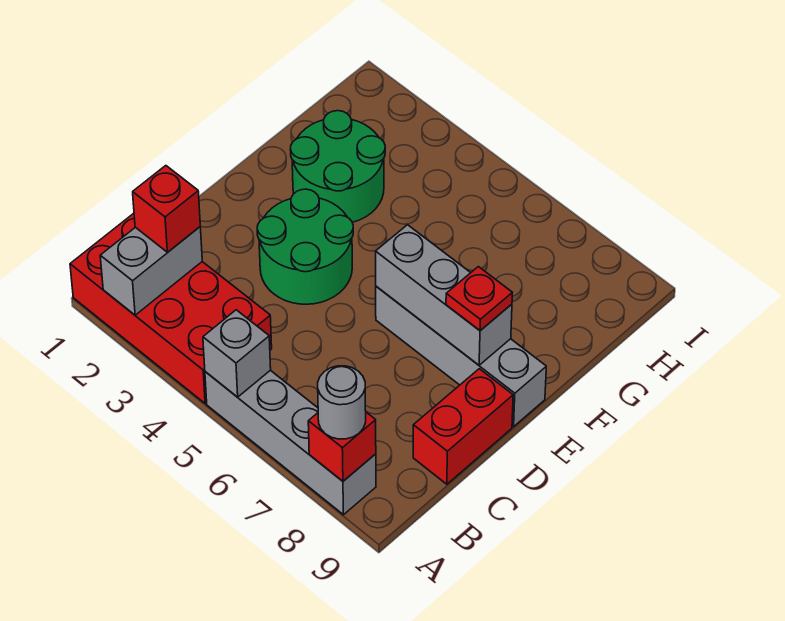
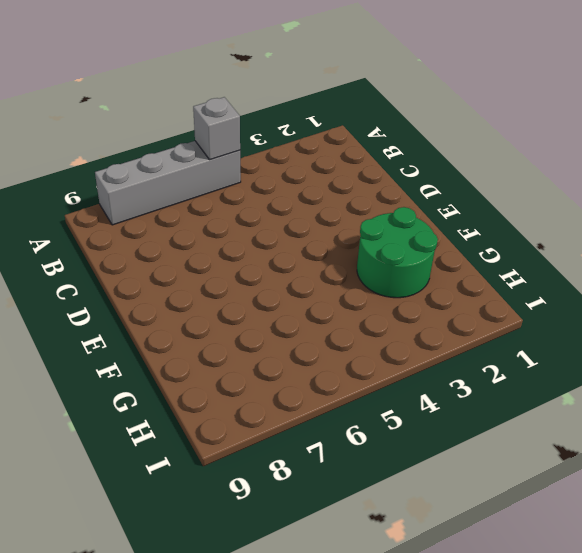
none -> red 2x4 brick [70,213,272,404]
none -> red 1x2 brick [413,369,513,484]
none -> green 2x2 round brick [257,189,353,304]

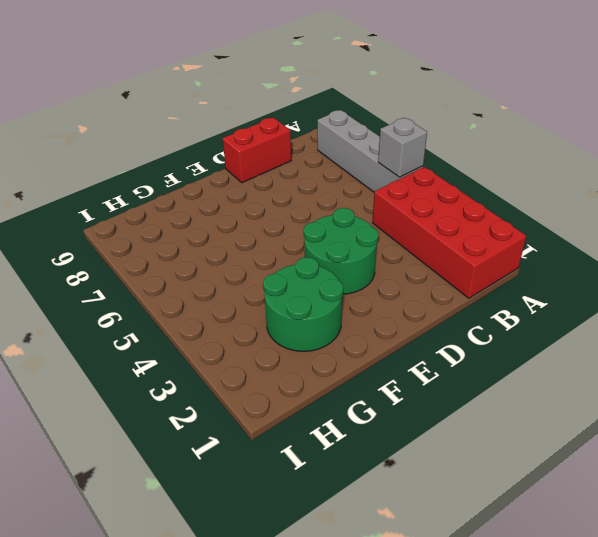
none -> grey 1x4 brick [376,286,546,427]
none -> grey 1x2 brick [100,227,202,315]
none -> red 1x1 brick [308,412,376,481]

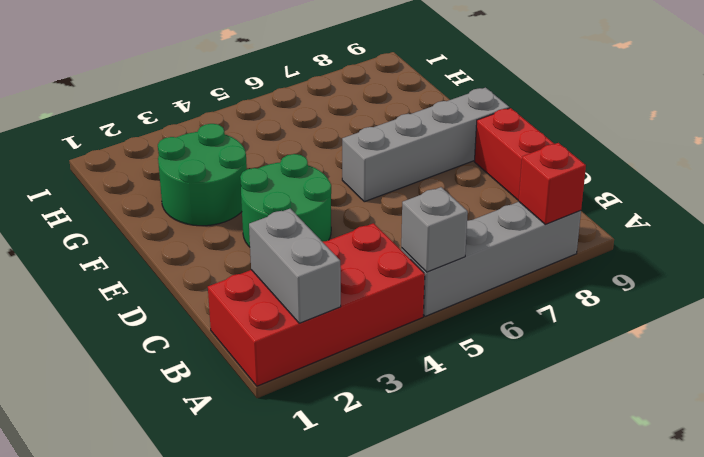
none -> grey 1x3 brick [376,225,512,365]
none -> grey 1x1 round brick [318,366,366,439]
none -> red 1x1 brick [133,166,200,252]

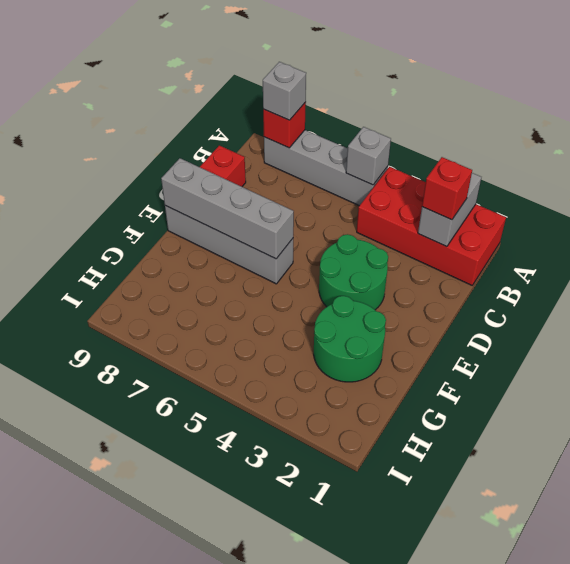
grey 1x1 brick [263,62,306,120] -> grey 1x1 round brick [318,366,366,439]
grey 1x4 brick [161,158,294,259] -> grey 1x3 brick [376,225,512,365]
none -> red 1x1 plate [446,267,512,330]

